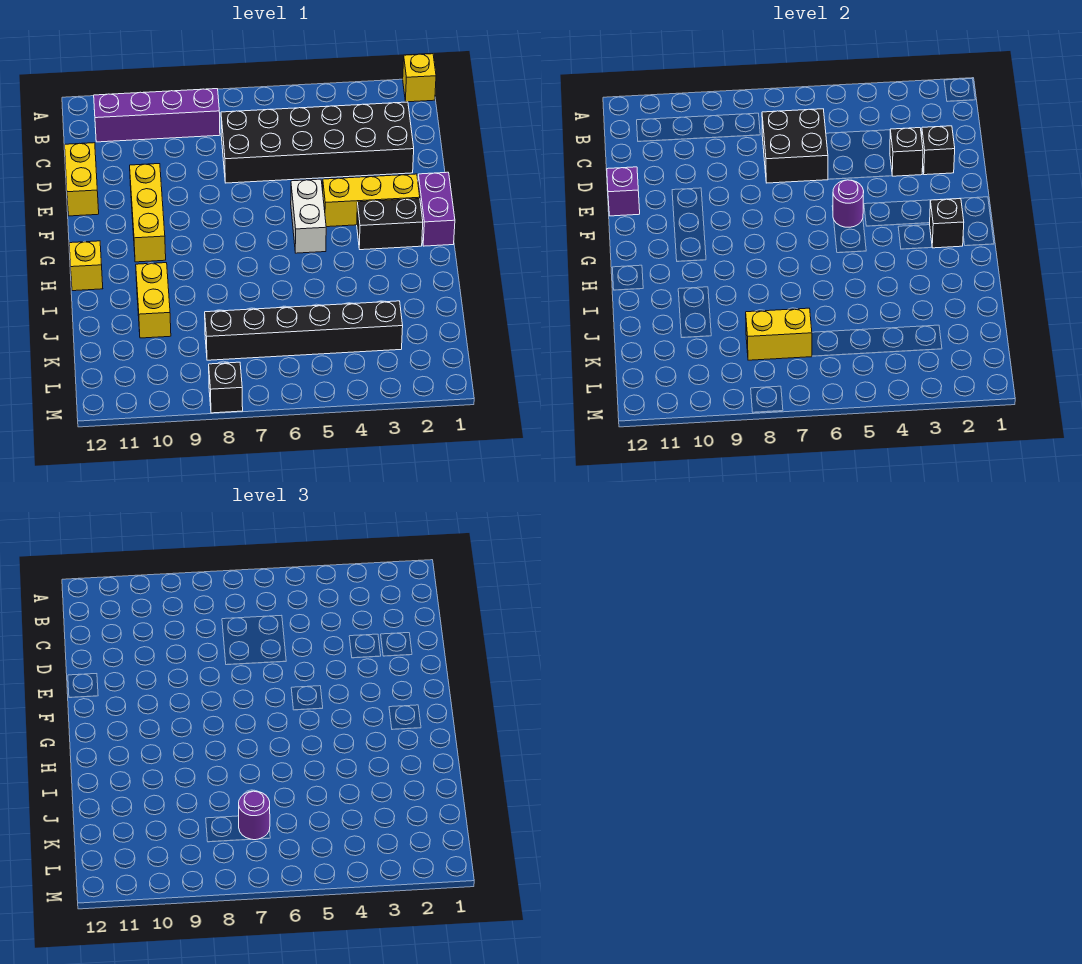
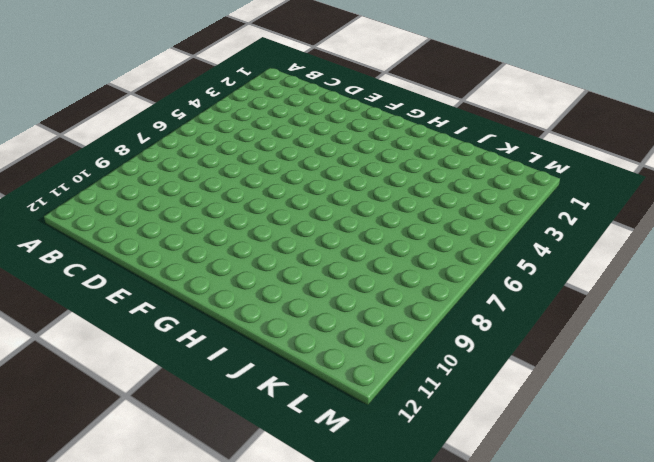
none -> yellow 1x1 brick [403,54,436,102]
none -> purple 1x4 brick [94,89,220,142]
none -> black 2x6 brick [221,102,414,183]

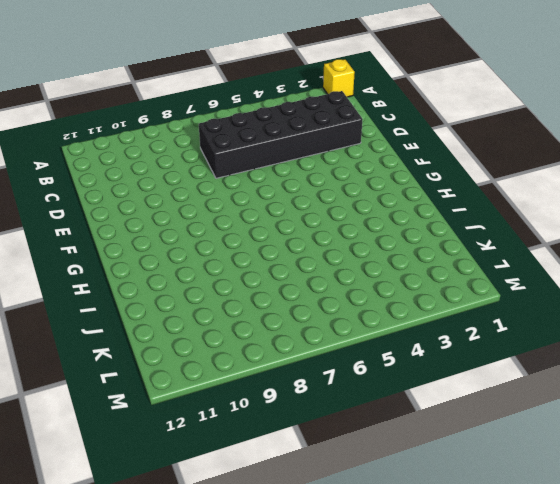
none -> purple 1x4 brick [94,89,220,142]
none -> yellow 1x2 brick [65,143,99,216]
none -> yellow 1x3 brick [130,164,166,262]

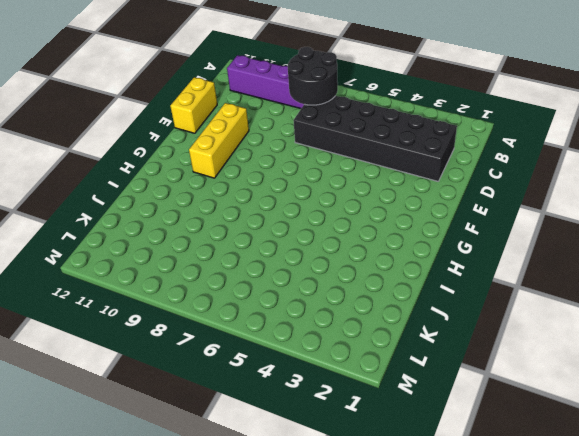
black 2x2 round brick [288,47,338,105] -> black 2x2 brick [762,109,828,183]
none -> yellow 1x1 brick [403,54,436,102]
none -> purple 1x2 brick [418,172,455,246]
none -> yellow 1x3 brick [323,174,420,227]

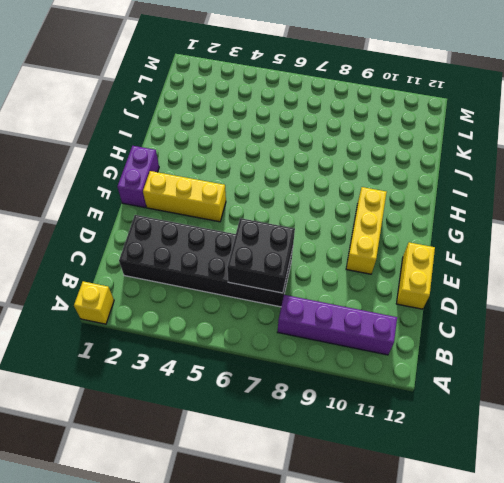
none -> white 1x2 brick [291,179,326,253]
none -> black 1x2 brick [357,199,423,250]
none -> yellow 1x1 brick [69,241,103,291]

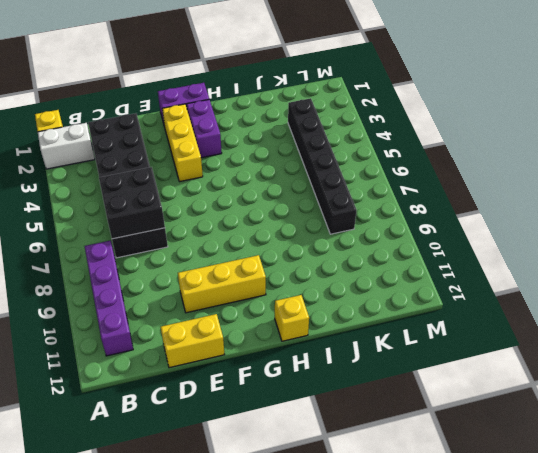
white 1x2 brick [38,123,95,169] -> white 1x2 brick moved to [291,179,326,253]
purple 1x2 brick [187,99,222,158] -> black 1x2 brick [357,199,423,250]
none -> yellow 1x2 brick [136,263,171,338]
none -> black 1x1 brick [209,362,243,413]
none -> black 1x1 brick [922,126,955,175]

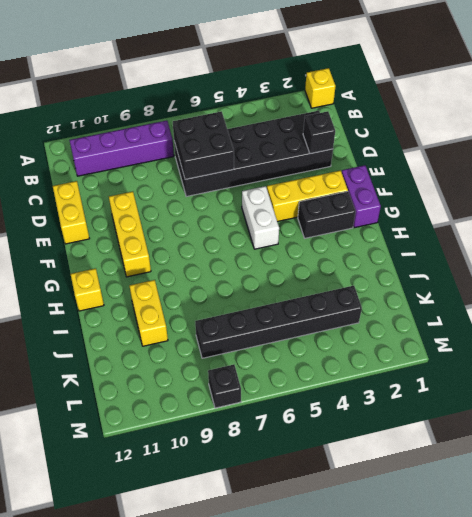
none -> black 1x1 brick [890,128,923,176]
none -> purple 1x1 brick [607,167,640,216]
none -> purple 1x1 round brick [833,180,864,227]

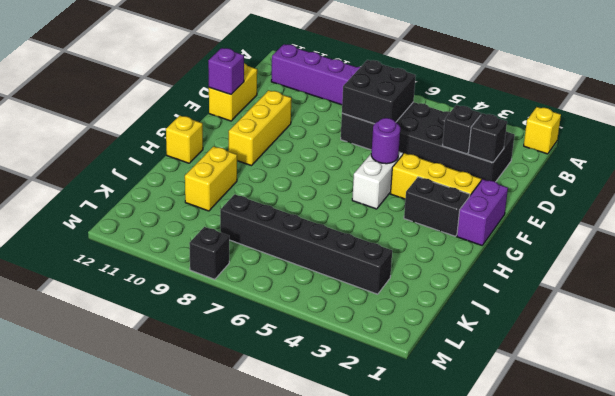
none -> black 1x1 brick [930,199,964,248]
none -> yellow 1x2 brick [746,308,812,360]
none -> purple 1x1 round brick [239,791,270,840]

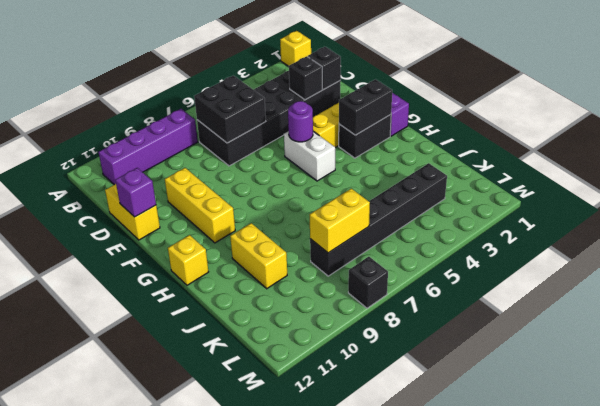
black 1x2 brick [339,79,392,135] -> black 1x1 brick [930,199,964,248]
none -> purple 1x1 round brick [239,791,270,840]

